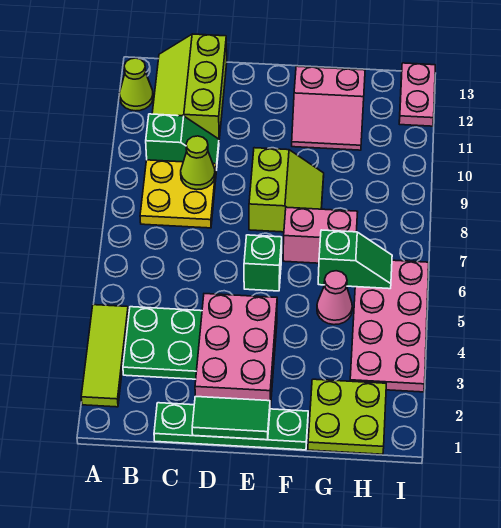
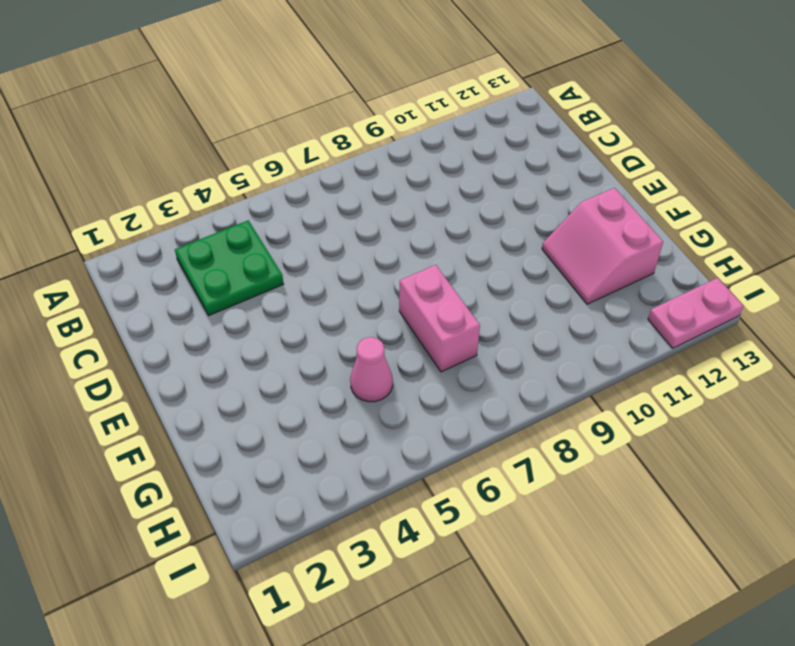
none -> lime 1x3 tile [81,305,129,407]
none -> lime 1x1 cone [120,58,153,111]
none -> yellow 2x2 plate [140,160,216,228]

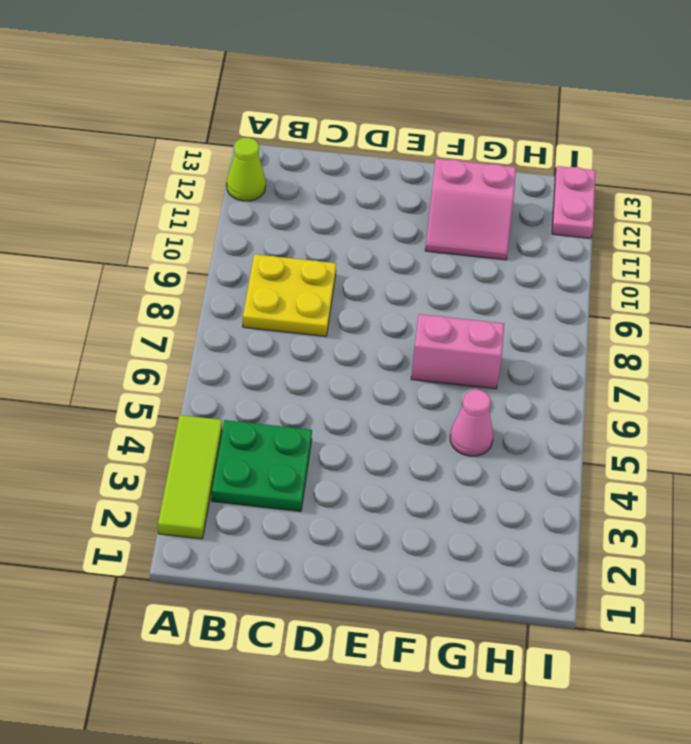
none -> green 1x2 slope [146,114,219,169]
none -> lime 2x3 slope [152,34,227,139]
none -> green 1x4 plate [154,403,308,450]

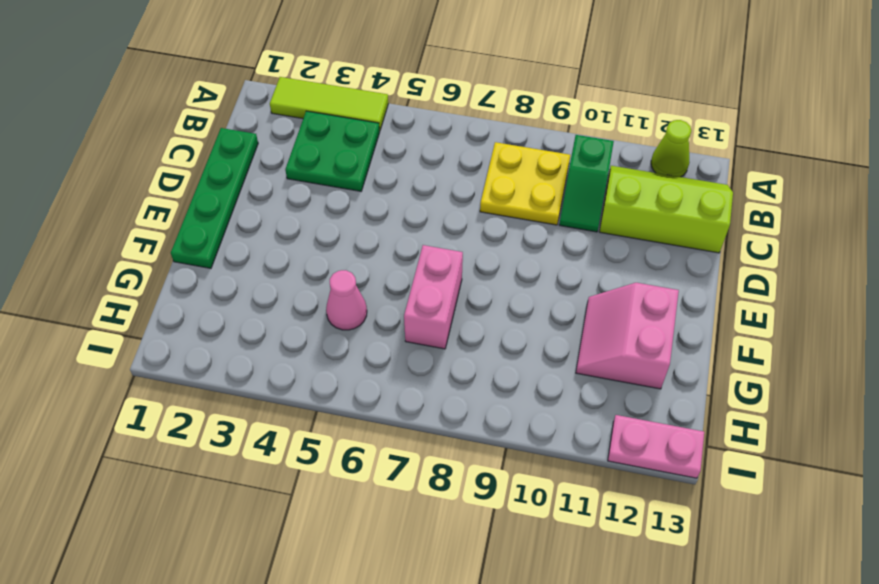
none -> pink 2x3 brick [195,294,277,409]
none -> green 1x1 brick [244,235,282,291]
none -> lime 2x2 slope [249,148,324,232]

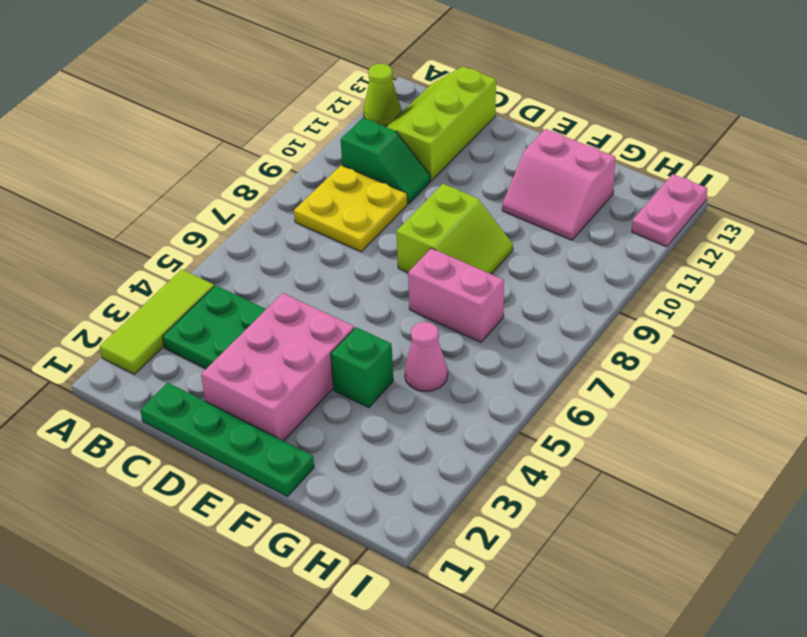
green 1x1 brick [331,327,393,408] -> green 1x1 brick moved to [244,235,282,291]
none -> lime 2x2 plate [308,379,386,454]
none -> pink 2x4 plate [350,260,429,392]
none -> lime 1x1 cone [181,136,215,190]

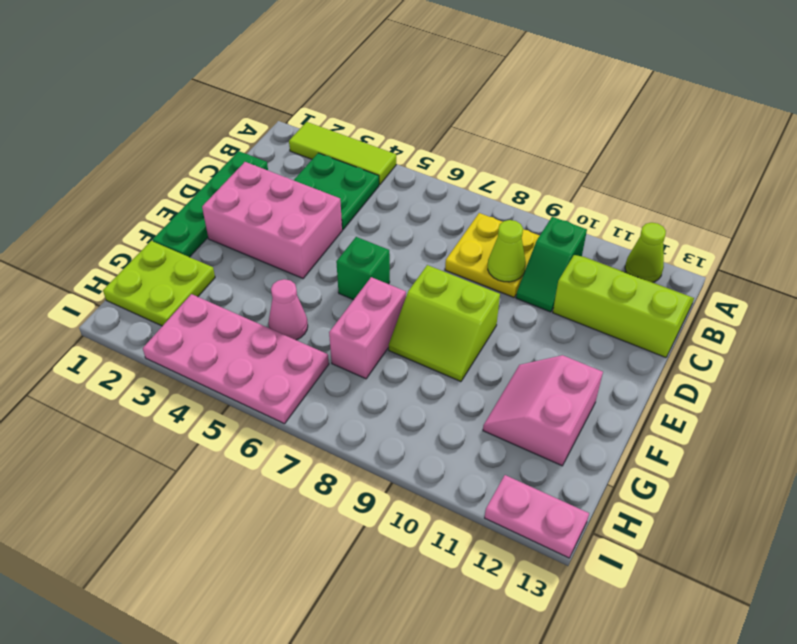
none -> green 1x2 tile [192,396,270,440]
none -> green 1x2 slope [318,230,392,289]

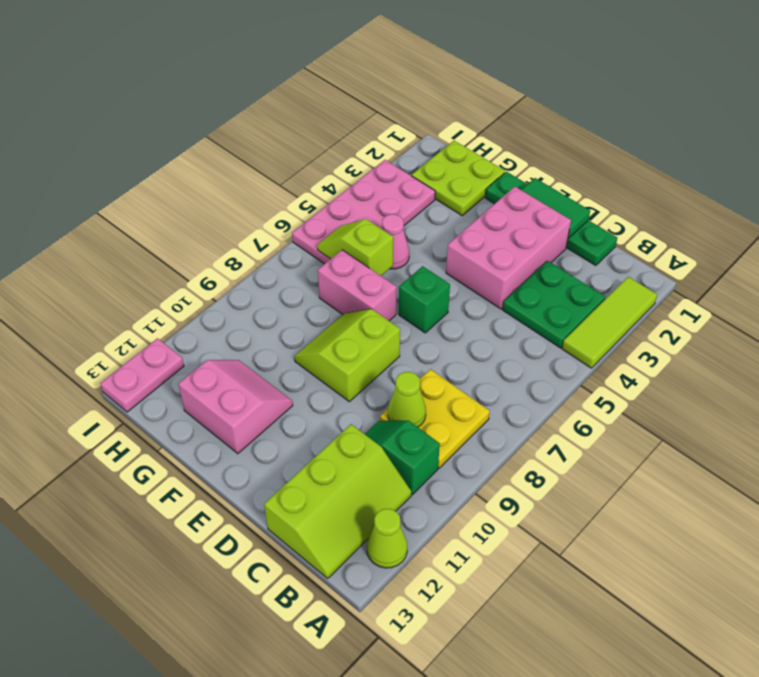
lime 1x2 slope [317,219,393,276] -> green 1x2 slope [318,230,392,289]

